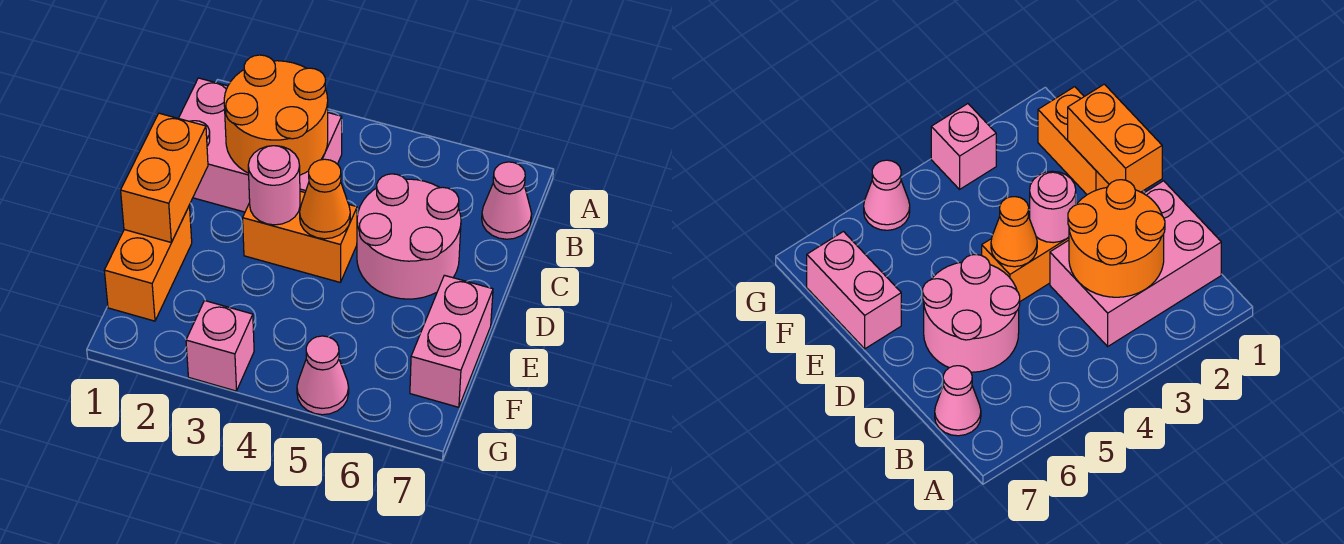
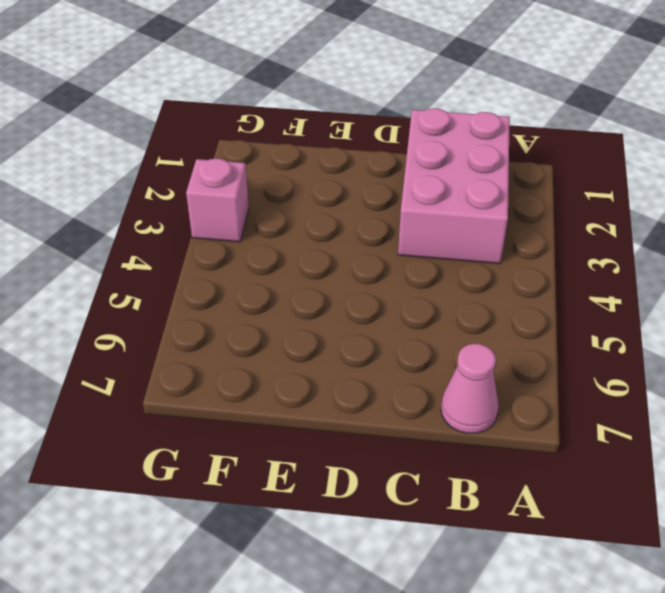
none -> pink 2x2 round brick [357,174,461,299]
none -> orange 1x2 brick [243,191,357,282]
none -> orange 1x2 brick [104,206,192,321]

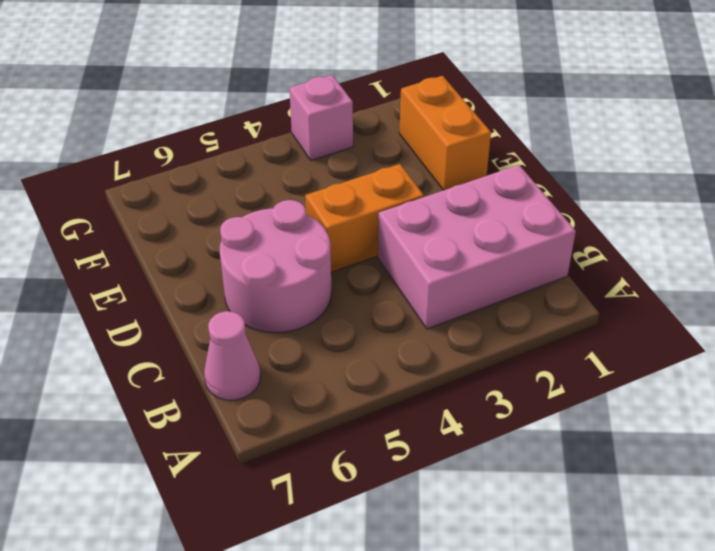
none -> pink 1x2 brick [410,275,493,407]
none -> pink 1x1 cone [297,336,349,415]
none -> orange 2x2 round brick [224,55,328,175]

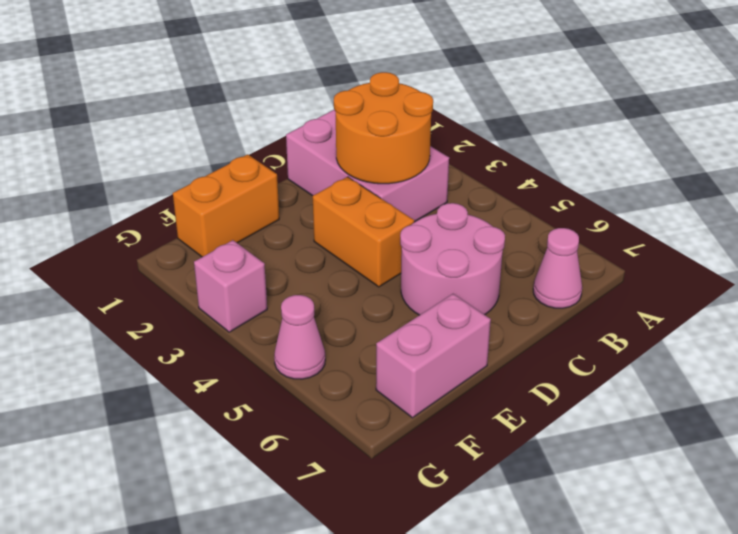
none -> orange 1x2 brick [121,113,208,242]
none -> pink 1x1 round brick [248,146,300,225]
none -> orange 1x1 cone [300,159,350,239]

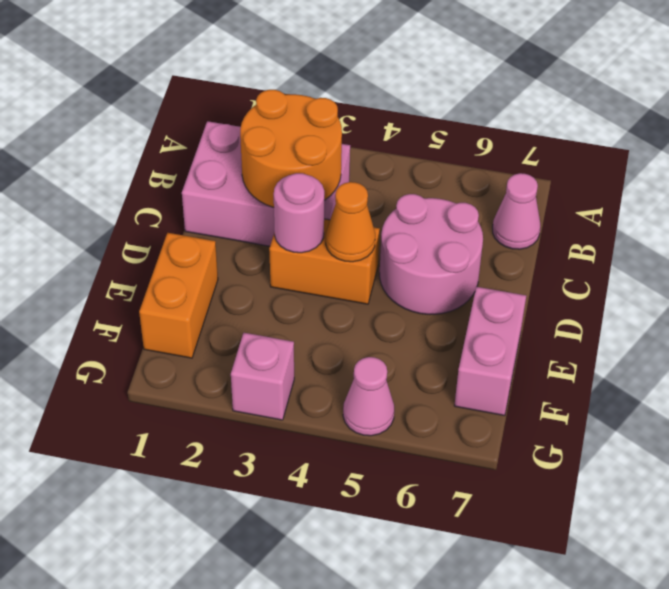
none -> orange 1x2 brick [121,113,208,242]

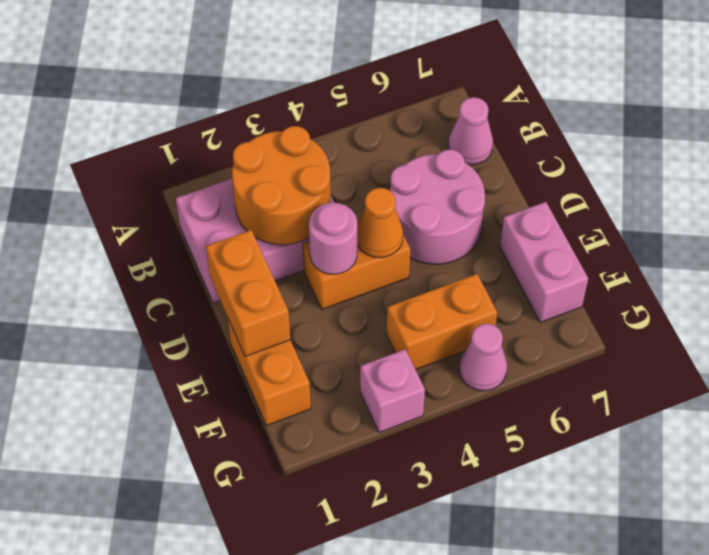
orange 1x2 brick [387,274,497,369] -> none

